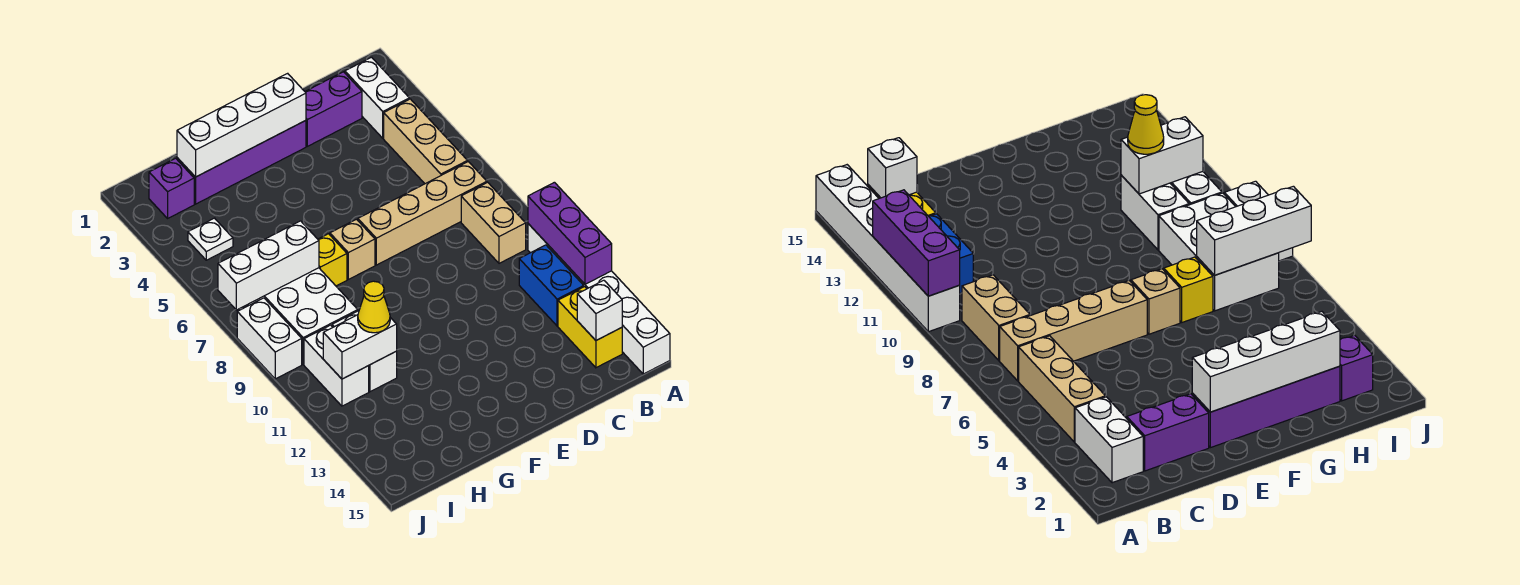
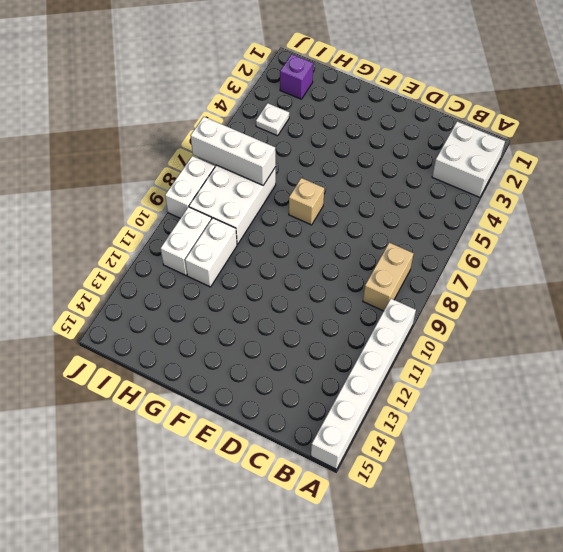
white 2x2 brick [432,122,505,197] -> white 1x2 brick [345,57,409,138]
none -> tan 1x3 brick [384,99,468,184]
none -> tan 1x4 brick [358,162,487,265]
none -> blue 1x2 brick [519,245,584,326]

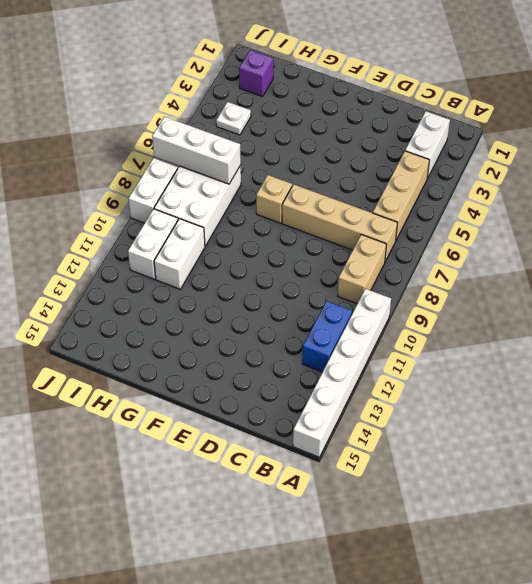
none -> yellow 1x2 brick [558,287,622,368]
none -> purple 1x2 brick [305,72,362,146]
none -> purple 1x4 brick [177,120,306,204]

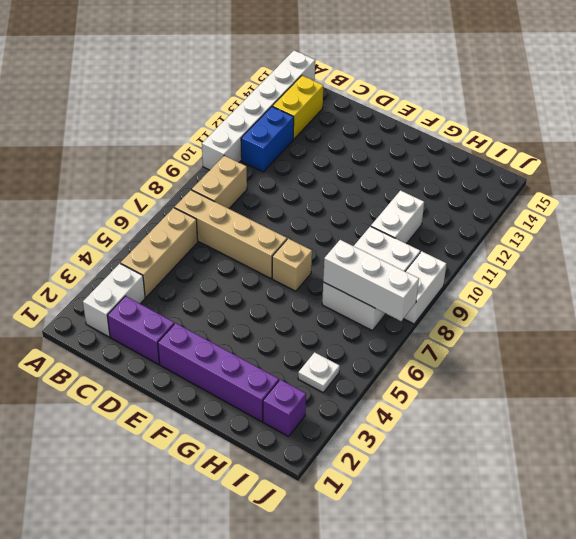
none -> yellow 1x1 brick [318,234,347,286]
none -> white 1x2 brick [304,325,369,406]
none -> purple 1x3 brick [528,182,612,284]

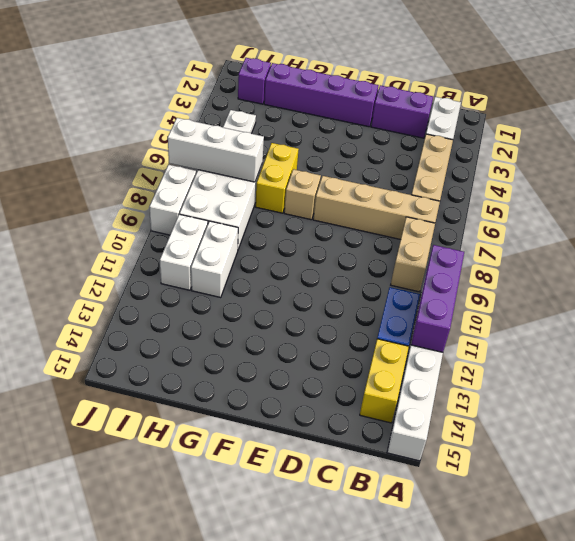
yellow 1x2 brick [255,143,299,213] -> yellow 1x1 brick [318,234,347,286]
none -> white 1x1 brick [577,280,622,340]
none -> white 1x4 brick [177,73,306,177]
none -> white 1x2 brick [323,315,397,379]

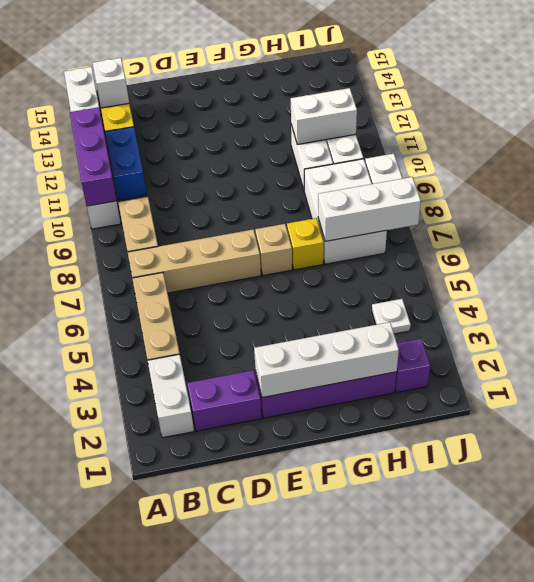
none -> yellow 1x1 cone [358,281,390,333]

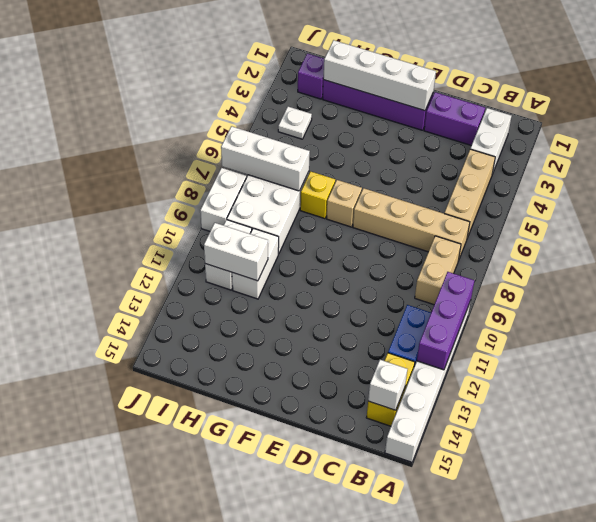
none -> yellow 1x1 cone [358,281,390,333]

